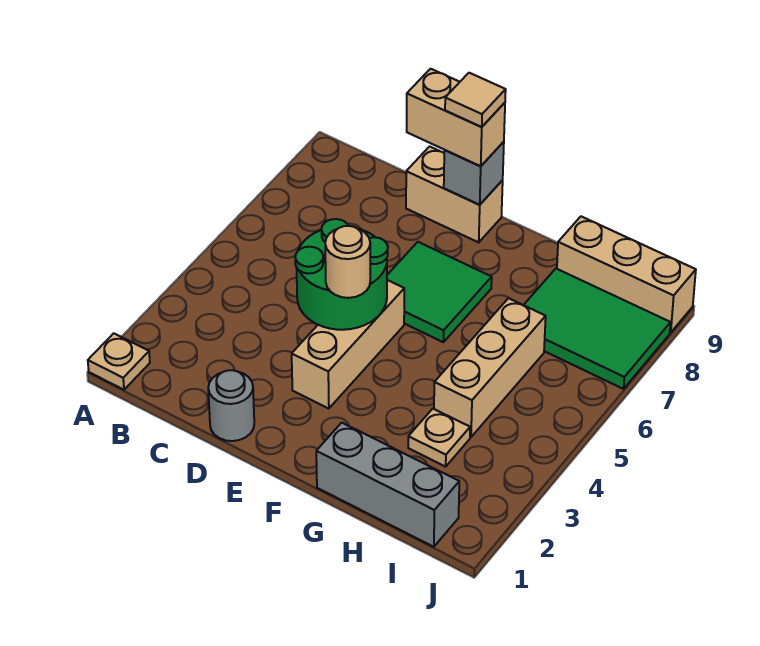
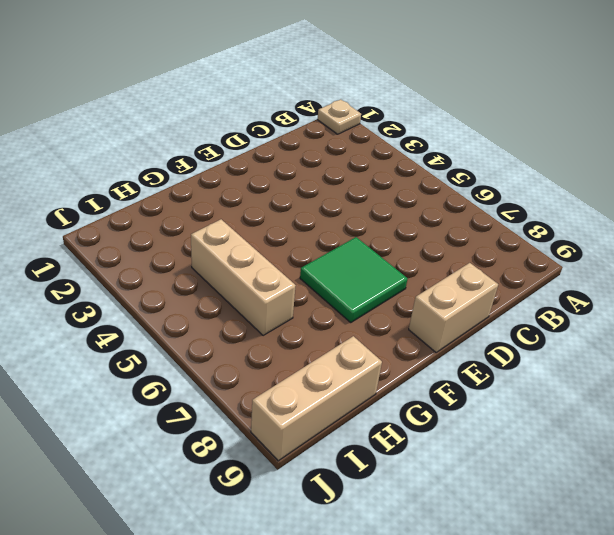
none -> grey 1x1 round brick [208,370,254,441]
none -> tan 1x3 brick [292,280,404,409]
none -> grey 1x3 brick [316,423,459,547]

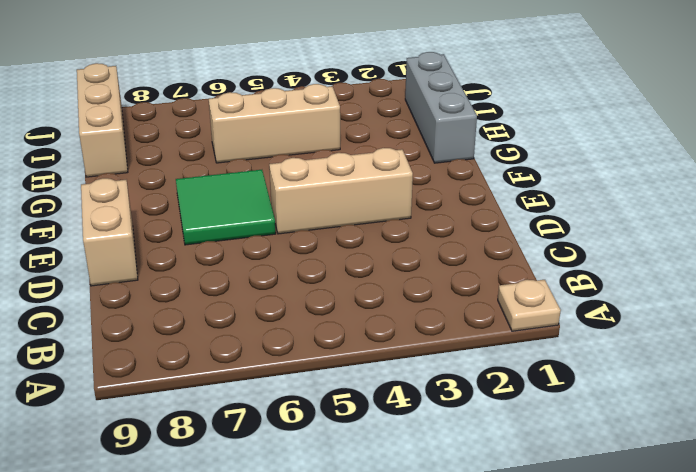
none -> grey 1x1 round brick [208,370,254,441]
none -> tan 1x1 plate [408,409,470,467]
none -> green 2x3 tile [524,269,671,389]

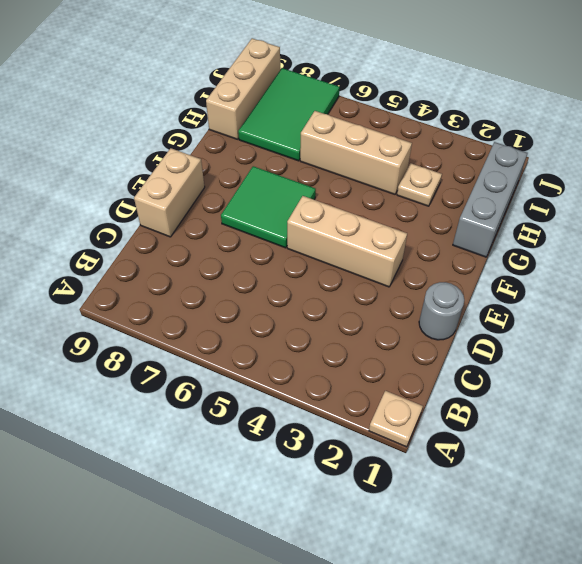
none -> green 2x2 round brick [295,219,388,330]
none -> grey 1x1 brick [444,142,504,205]
none -> tan 1x2 brick [407,69,505,166]

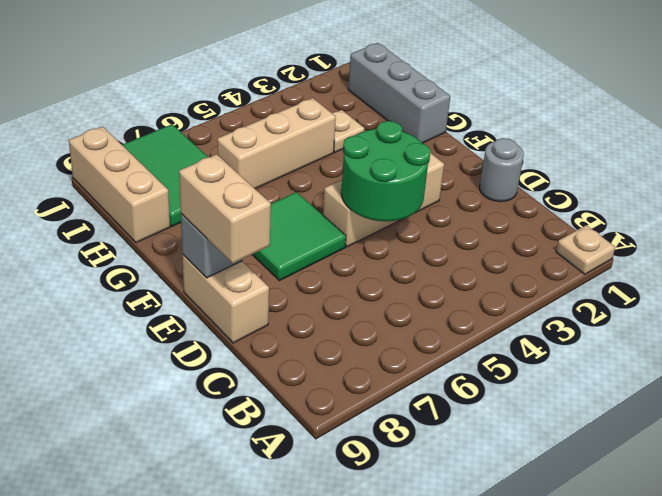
none -> tan 1x1 round brick [325,226,370,298]
none -> tan 1x1 tile [445,73,506,127]

